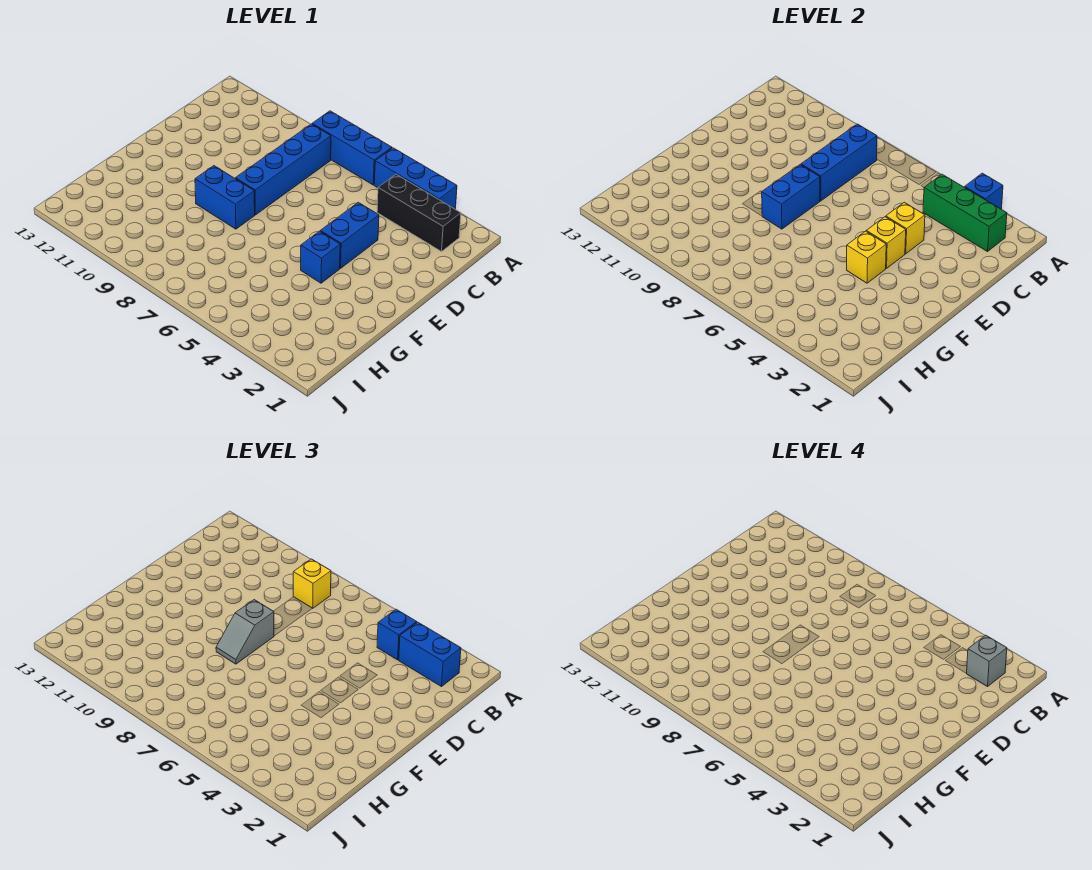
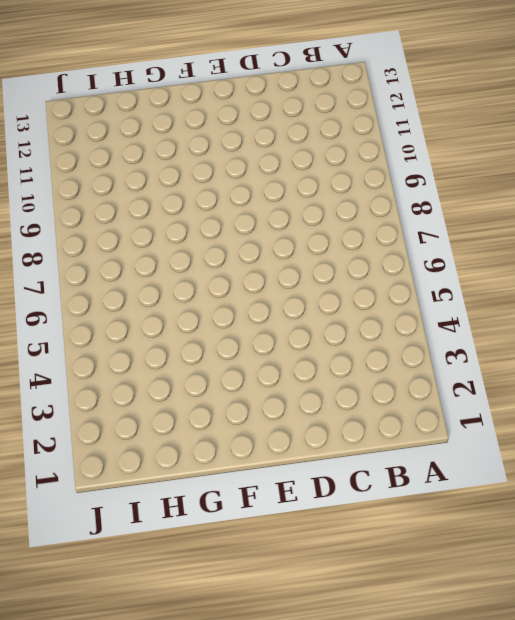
none -> blue 1x3 brick [374,148,457,209]
none -> blue 1x3 brick [312,111,392,185]
none -> black 1x3 brick [377,174,461,252]

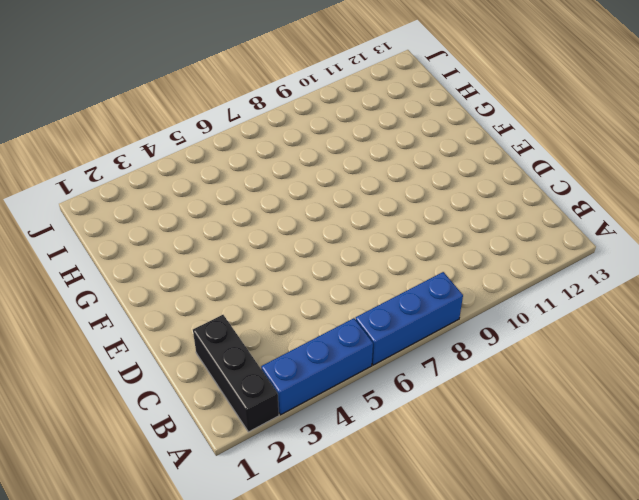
black 1x3 brick [193,315,279,432] -> black 1x3 brick turned to [377,174,461,252]
none -> blue 1x4 brick [235,124,331,215]
none -> blue 1x2 brick [320,202,379,268]
none -> blue 1x1 brick [301,231,340,283]

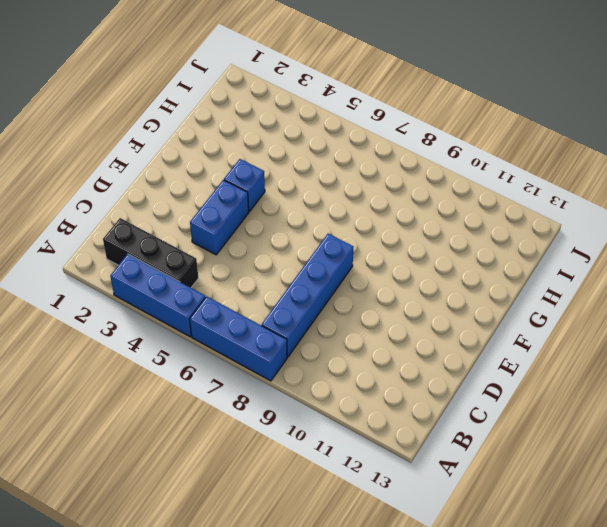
none -> blue 1x2 brick [195,166,255,229]
none -> blue 1x1 brick [965,173,1003,209]
none -> green 1x3 brick [923,174,1007,252]

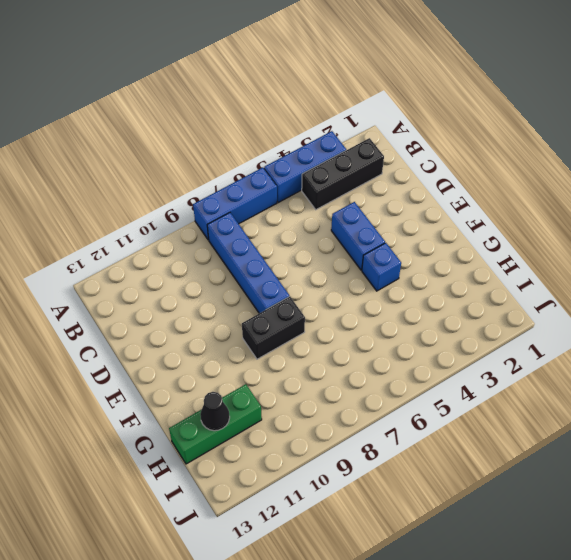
black 1x2 brick [242,296,305,359] -> blue 1x2 brick [195,166,255,229]
green 1x3 brick [169,384,262,464] -> green 1x3 brick moved to [923,174,1007,252]
black 1x1 cone [200,392,230,431] -> none
none -> blue 1x1 brick [965,173,1003,209]
none -> blue 1x3 brick [801,124,877,201]
none -> yellow 1x1 brick [886,202,925,254]

